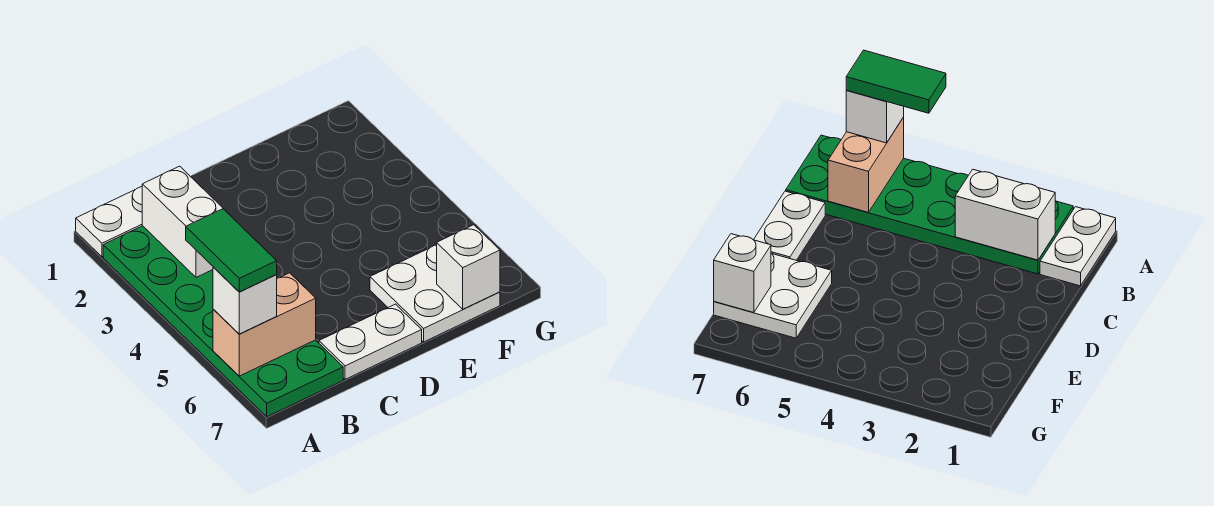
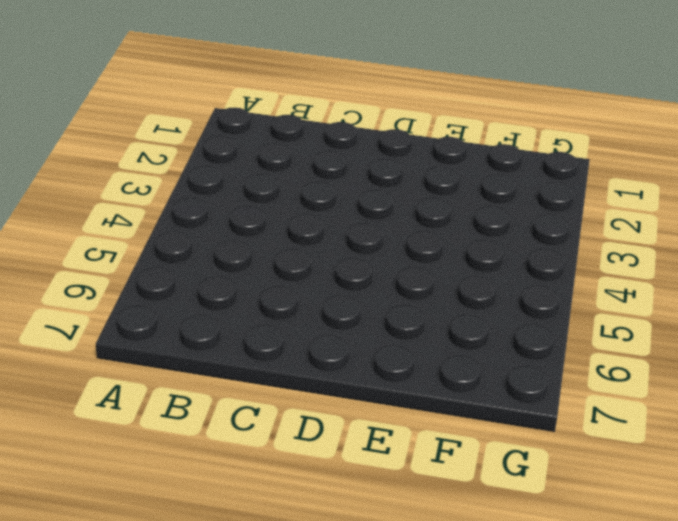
none -> white 1x2 plate [76,187,142,257]
none -> green 2x6 plate [103,226,343,417]

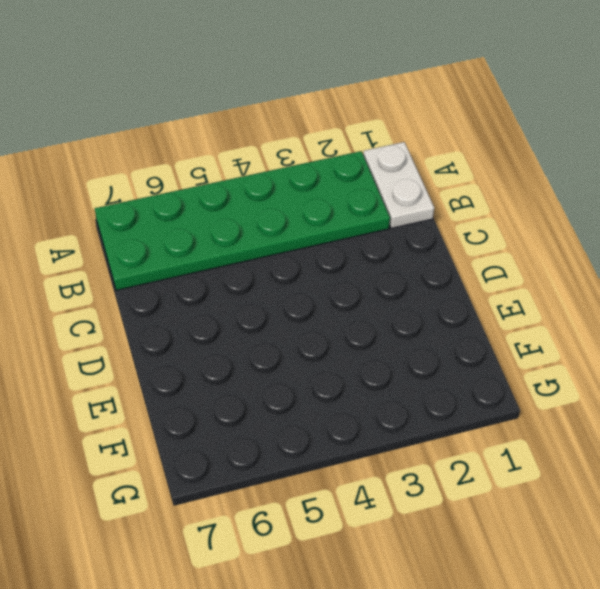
none -> white 1x2 plate [319,304,422,379]
none -> white 2x2 plate [370,245,500,342]

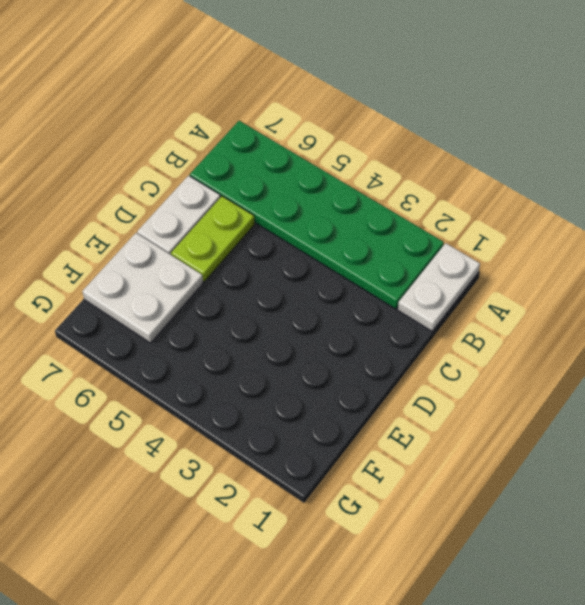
lime 1x2 plate [171,196,255,282] -> none
none -> tan 1x2 brick [213,273,316,376]
none -> white 1x2 brick [142,166,233,277]

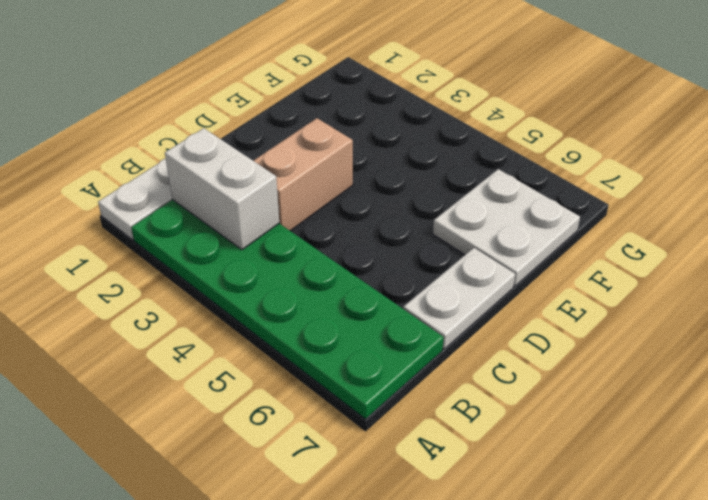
tan 1x2 brick [253,118,353,231] -> tan 1x2 brick moved to [213,273,316,376]
none -> white 1x1 brick [437,225,500,309]
none -> white 1x1 brick [213,267,277,334]

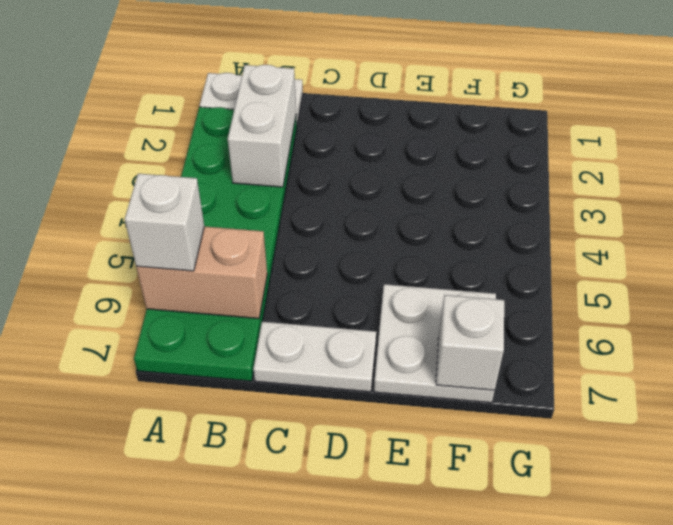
none -> green 1x2 tile [186,209,277,292]

